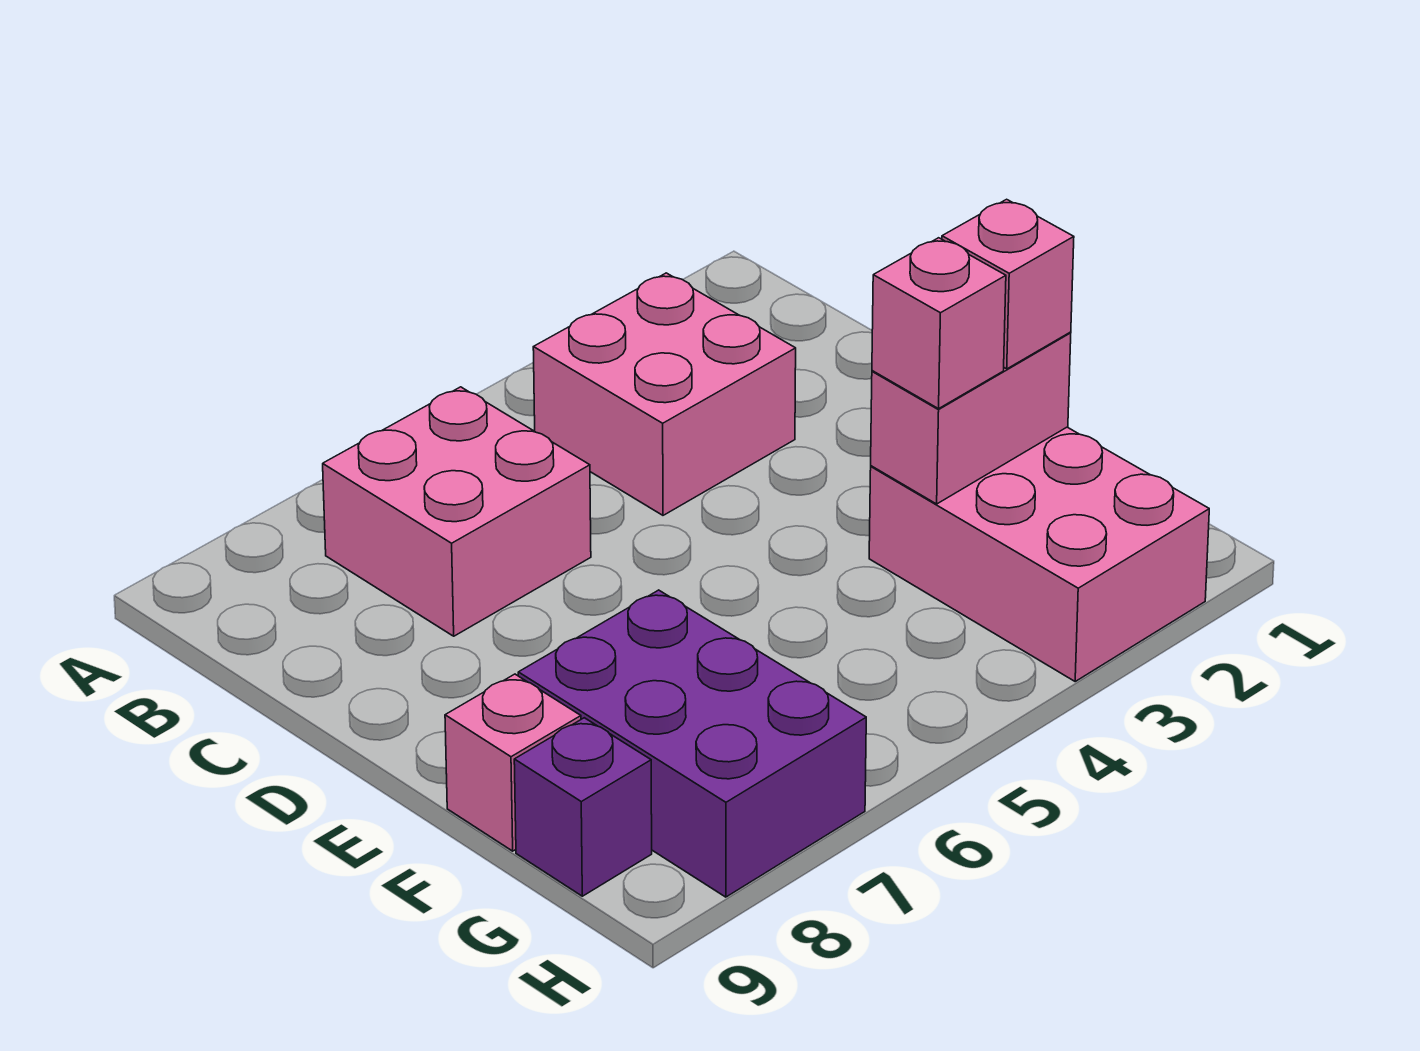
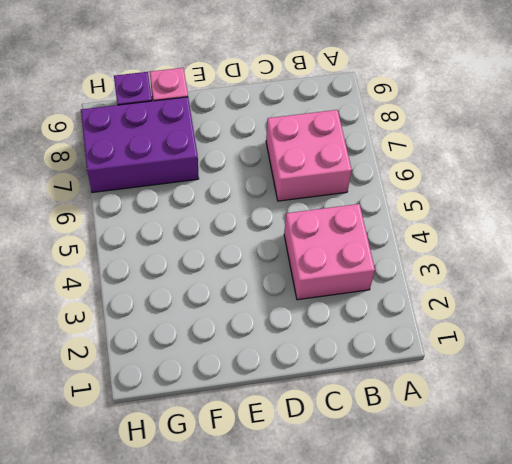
none -> pink 2x3 brick [869,427,1209,681]
none -> pink 1x2 brick [871,333,1071,504]

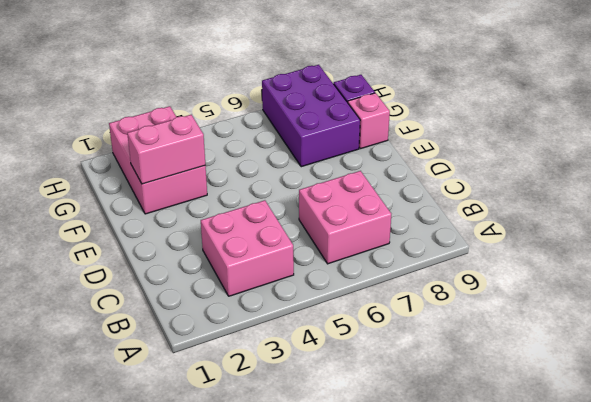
none -> pink 1x1 brick [942,199,1074,369]
none -> pink 1x1 brick [872,238,1006,409]

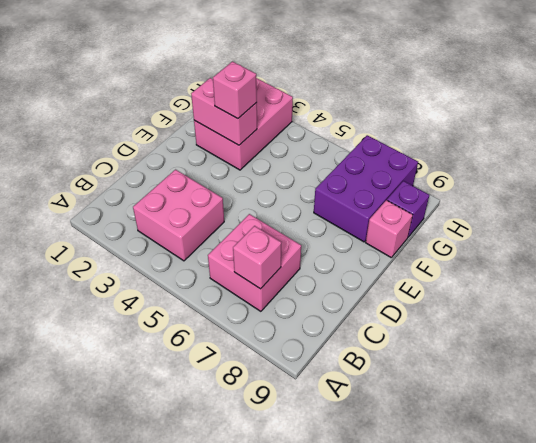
pink 1x1 brick [233,226,281,289] -> pink 1x1 brick moved to [942,199,1074,369]

